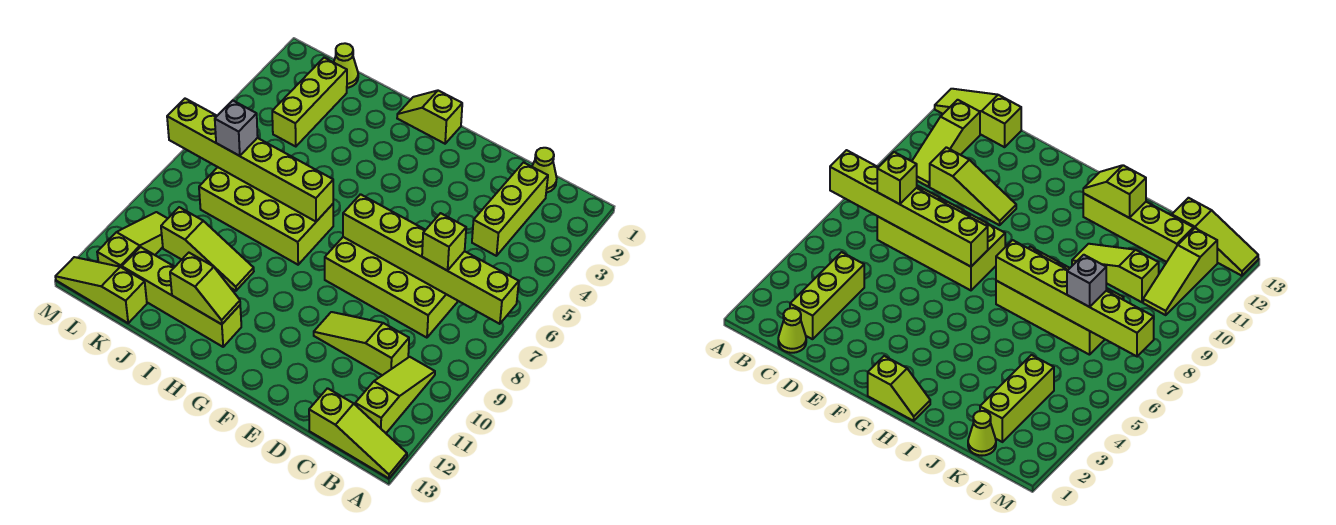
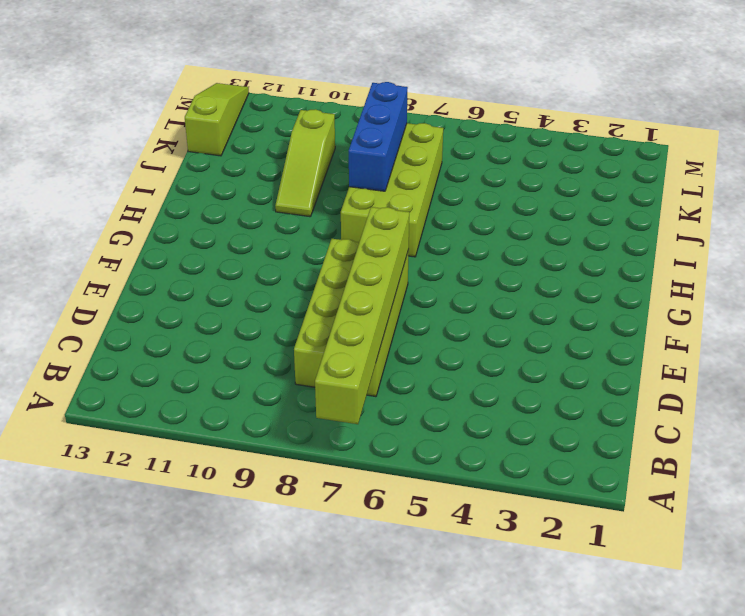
blue 1x3 brick [349,82,408,191] -> none
none -> lime 1x3 slope [309,388,407,478]
none -> lime 1x3 slope [355,357,435,433]
none -> lime 1x1 cone [532,148,557,193]

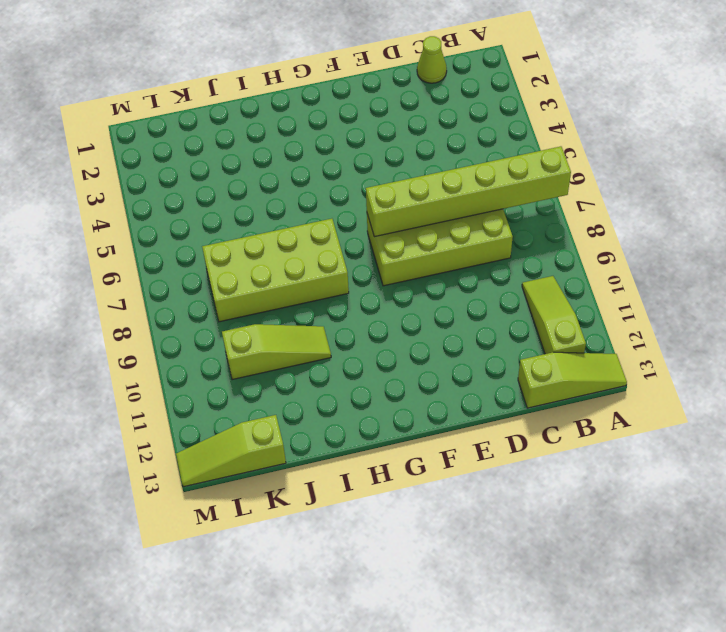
none -> lime 1x3 brick [472,163,548,256]
none -> lime 1x3 slope [314,312,409,375]
none -> lime 1x2 slope [397,90,462,144]

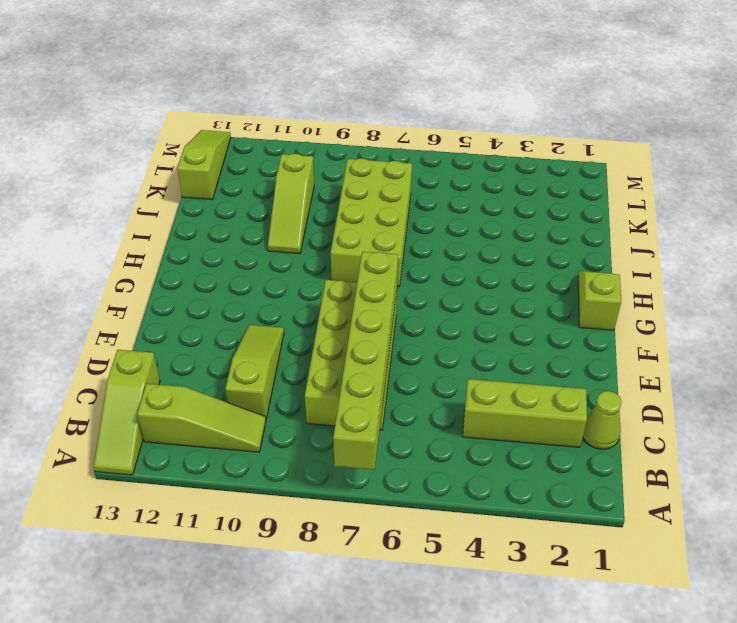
none -> lime 1x4 brick [122,247,241,347]
none -> lime 1x1 cone [334,43,358,88]
none -> lime 1x3 brick [272,58,347,147]

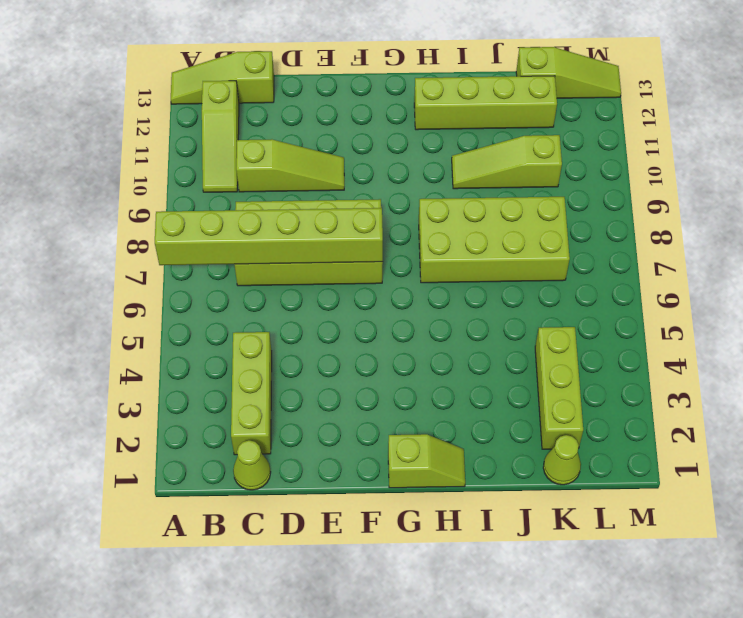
none -> lime 1x3 slope [97,212,168,268]
none -> lime 1x6 brick [167,99,333,222]
none -> lime 1x2 slope [170,253,240,324]

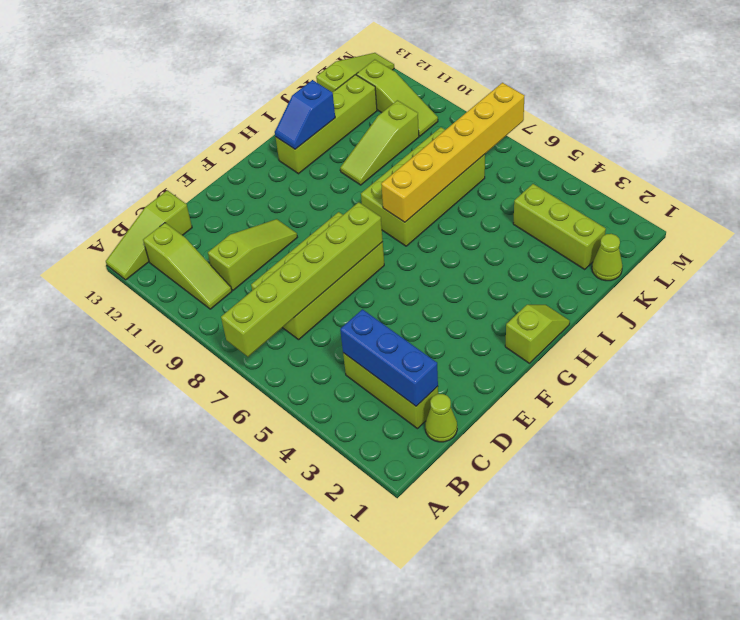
blue 1x3 brick [340,309,438,406] -> none
yellow 1x6 brick [381,83,524,222] -> lime 1x6 brick [167,99,333,222]
blue 1x2 slope [275,80,335,149] -> lime 1x2 slope [170,253,240,324]
none -> lime 1x1 brick [422,213,466,271]
none -> grey 1x1 brick [215,101,258,156]

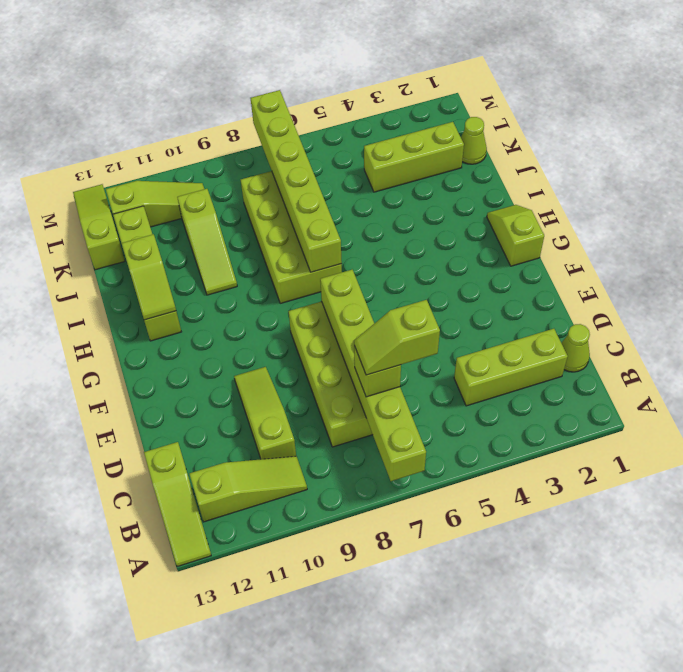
lime 1x2 slope [354,300,440,375] -> none
none -> grey 1x1 brick [215,101,258,156]

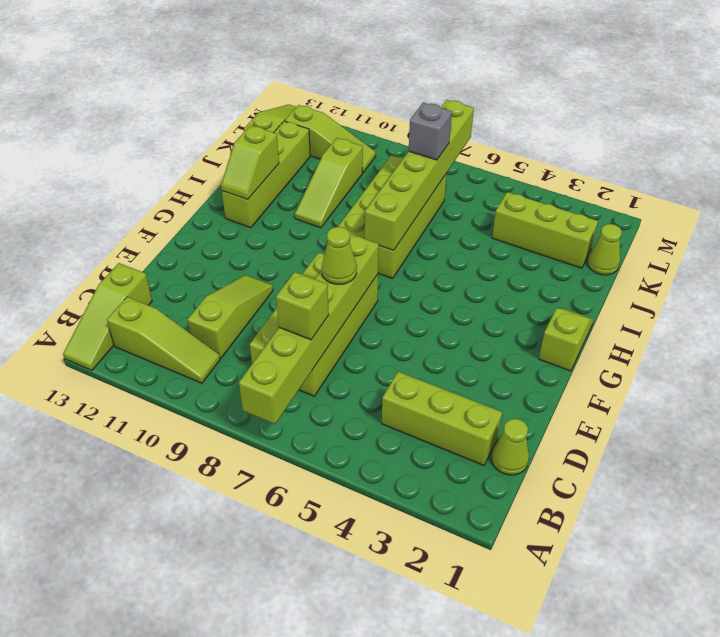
lime 1x1 cone [322,227,357,284] -> none

